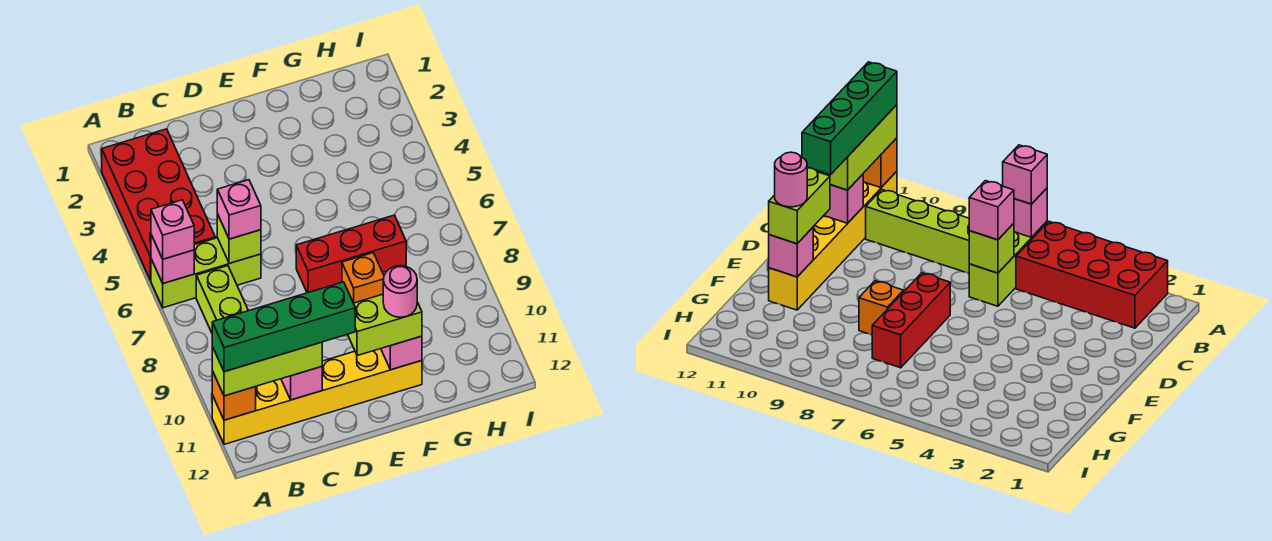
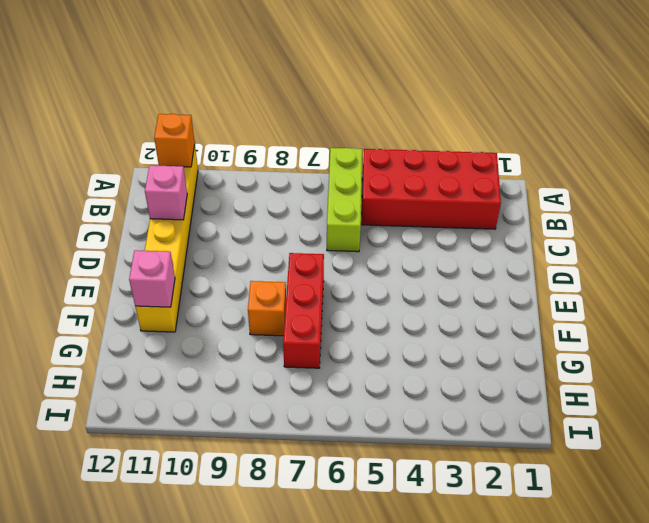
none -> lime 1x4 brick [196,266,248,333]
none -> pink 1x1 brick [151,235,194,283]
none -> lime 1x1 brick [217,214,261,263]

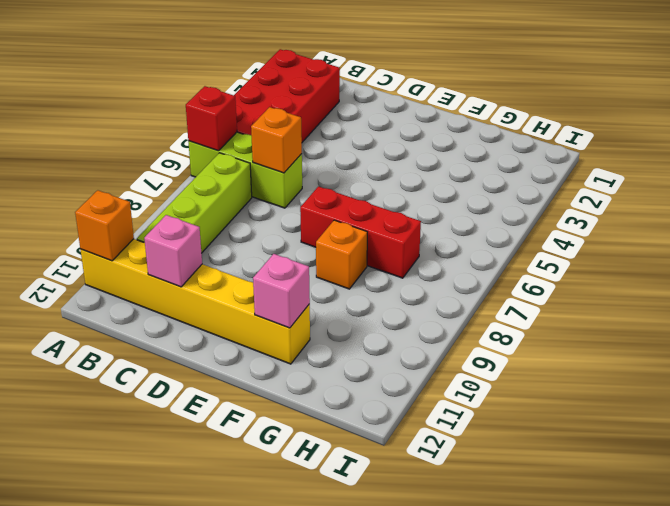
red 1x1 brick [186,86,237,151] -> pink 1x1 brick [151,235,194,283]
orange 1x1 brick [251,107,302,173] -> lime 1x1 brick [217,214,261,263]
none -> pink 1x1 brick [151,200,194,259]
none -> lime 1x3 brick [212,342,322,396]
none -> pink 1x1 brick [217,180,261,239]

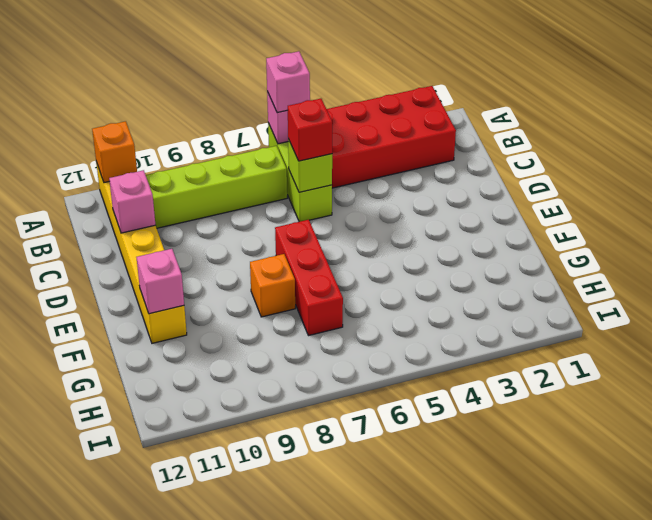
red 1x1 brick [287,99,332,161] -> pink 1x1 brick [217,180,261,239]
none -> lime 1x3 brick [212,342,322,396]
none -> lime 1x2 brick [348,294,422,356]
none -> green 1x4 brick [212,282,355,372]

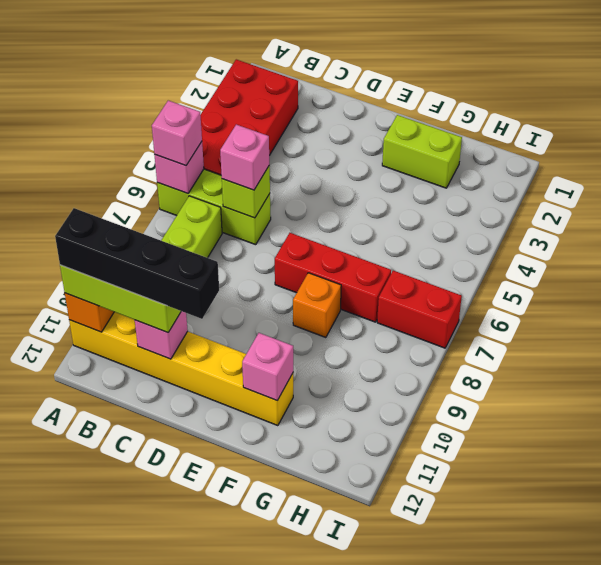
black 1x4 brick [55,208,219,319] -> green 1x4 brick [212,282,355,372]
lime 1x2 brick [382,115,462,188] -> lime 1x2 brick moved to [348,294,422,356]
red 1x2 brick [377,271,462,348] -> none
none -> pink 1x1 round brick [383,266,417,317]

